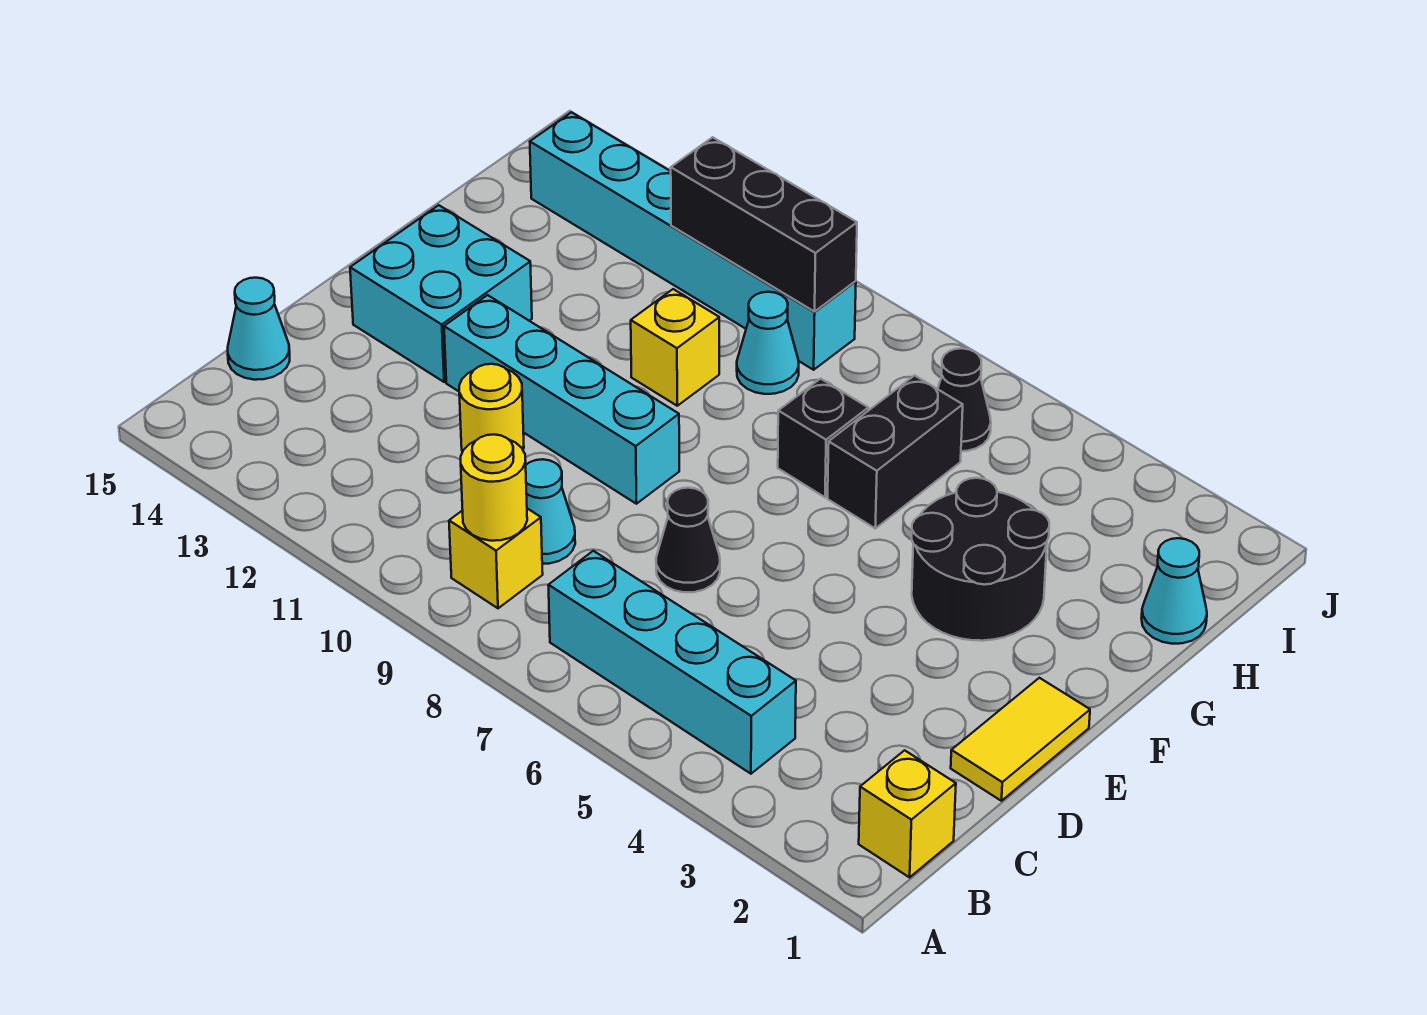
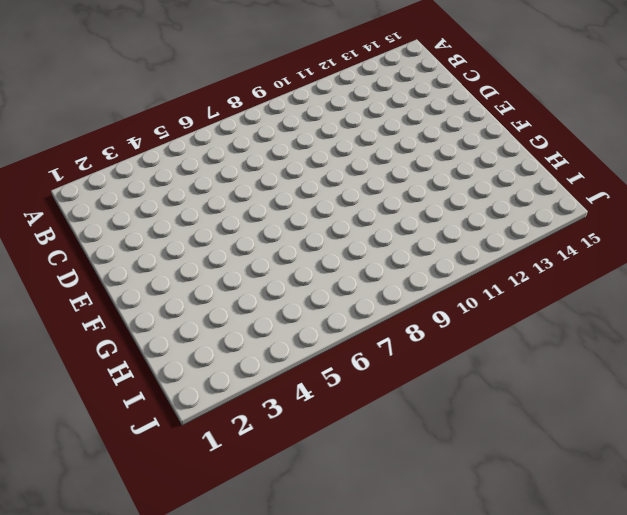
none -> yellow 1x1 brick [859,750,956,877]
none -> cyan 1x4 brick [548,551,796,774]
none -> yellow 1x1 brick [449,509,543,608]

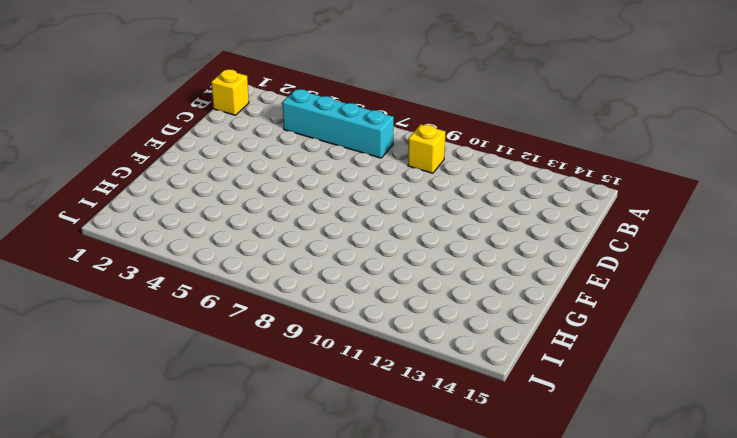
none -> cyan 1x1 cone [526,459,575,564]
none -> cyan 1x1 cone [228,278,290,380]
none -> yellow 1x2 tile [951,678,1090,801]

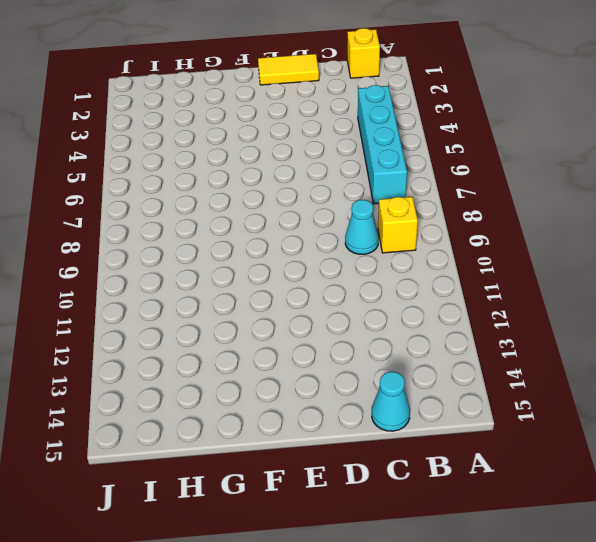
none -> black 1x1 cone [656,488,720,592]
none -> yellow 1x1 round brick [459,364,524,452]
none -> cyan 1x4 brick [444,295,679,504]

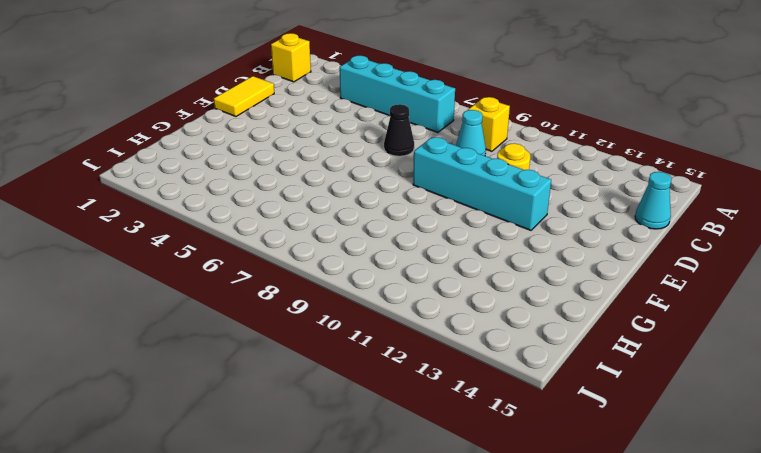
none -> cyan 2x2 brick [350,205,532,382]
none -> black 2x2 round brick [912,478,1049,641]
none -> black 1x2 brick [828,375,963,528]

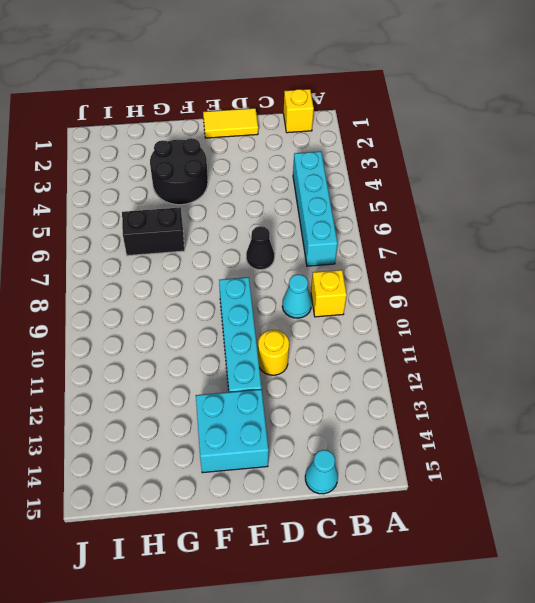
none -> black 1x1 brick [778,379,868,497]
none -> yellow 1x1 brick [631,289,719,406]
none -> cyan 1x1 cone [1141,538,1207,644]

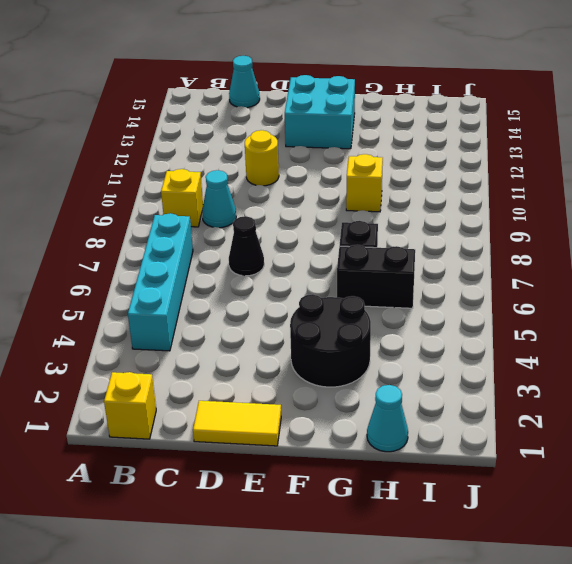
none -> cyan 1x4 brick [444,295,679,504]
none -> cyan 1x1 cone [737,292,799,394]
none -> black 1x1 cone [938,348,991,451]

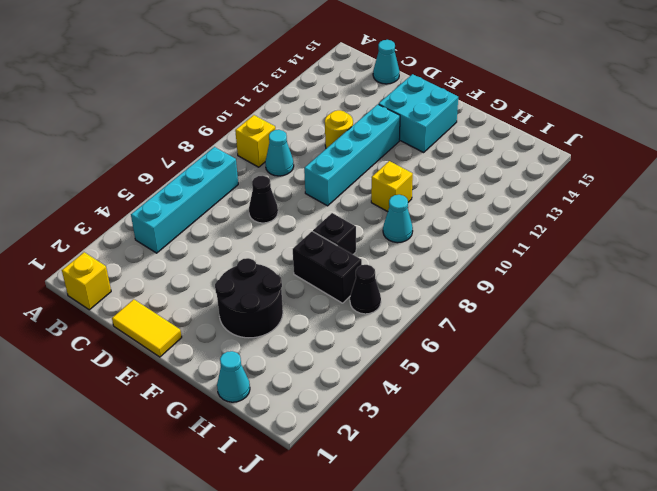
none -> cyan 1x6 brick [530,112,856,370]
none -> yellow 1x1 round brick [461,434,527,541]
none -> black 1x3 brick [671,137,857,312]

